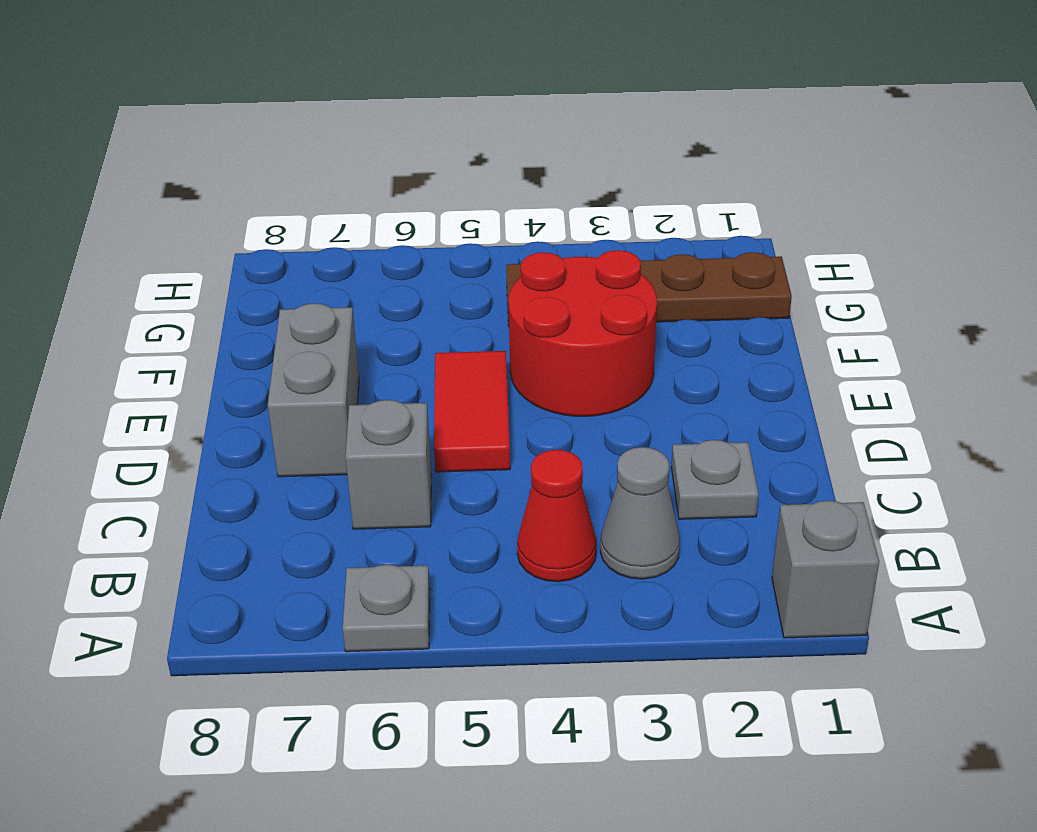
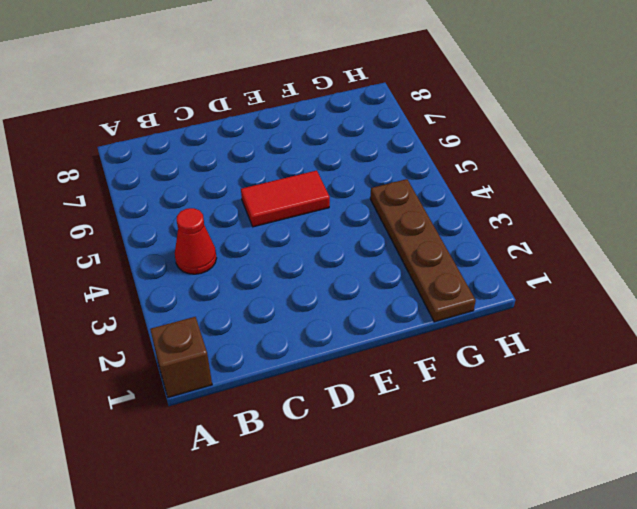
brown 1x1 brick [150,317,212,397] -> grey 1x1 brick [772,501,879,638]
none -> grey 1x1 plate [343,565,430,652]
none -> grey 1x1 cone [600,447,680,579]

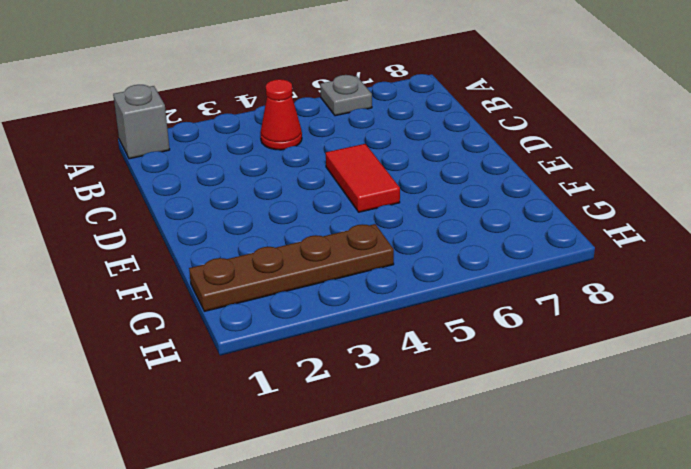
none -> grey 1x1 cone [600,447,680,579]
none -> grey 1x1 plate [671,440,759,519]

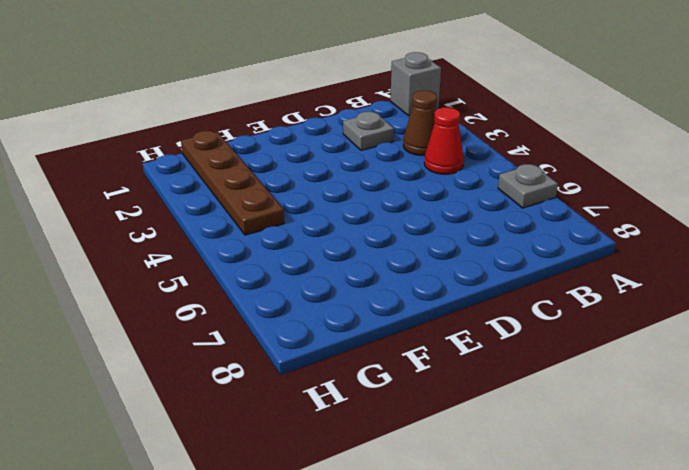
brown 1x1 cone [403,91,437,156] -> grey 1x1 cone [600,447,680,579]
none -> grey 1x1 brick [345,400,432,529]
none -> red 1x2 tile [434,351,510,472]

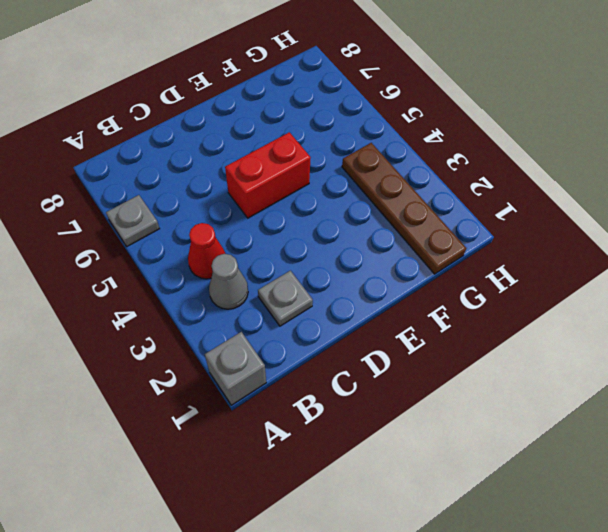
red 1x2 brick [225,132,311,218] -> red 1x2 tile [434,351,510,472]
none -> grey 1x1 brick [345,400,432,529]
none -> grey 1x2 brick [268,303,359,477]

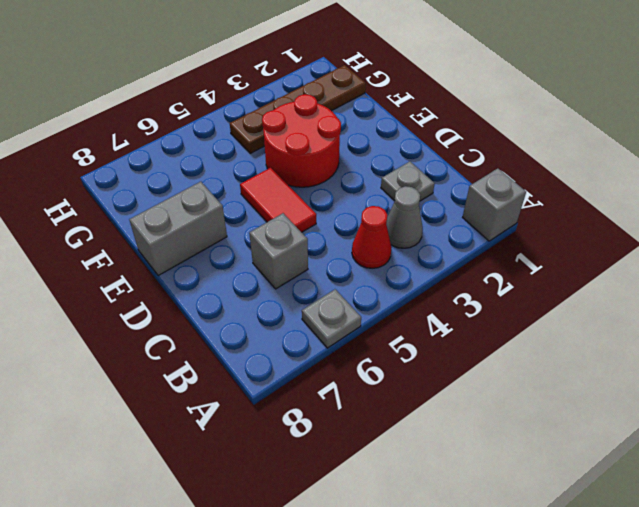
grey 1x2 brick [129,182,227,276] -> grey 1x2 brick turned to [268,303,359,477]

